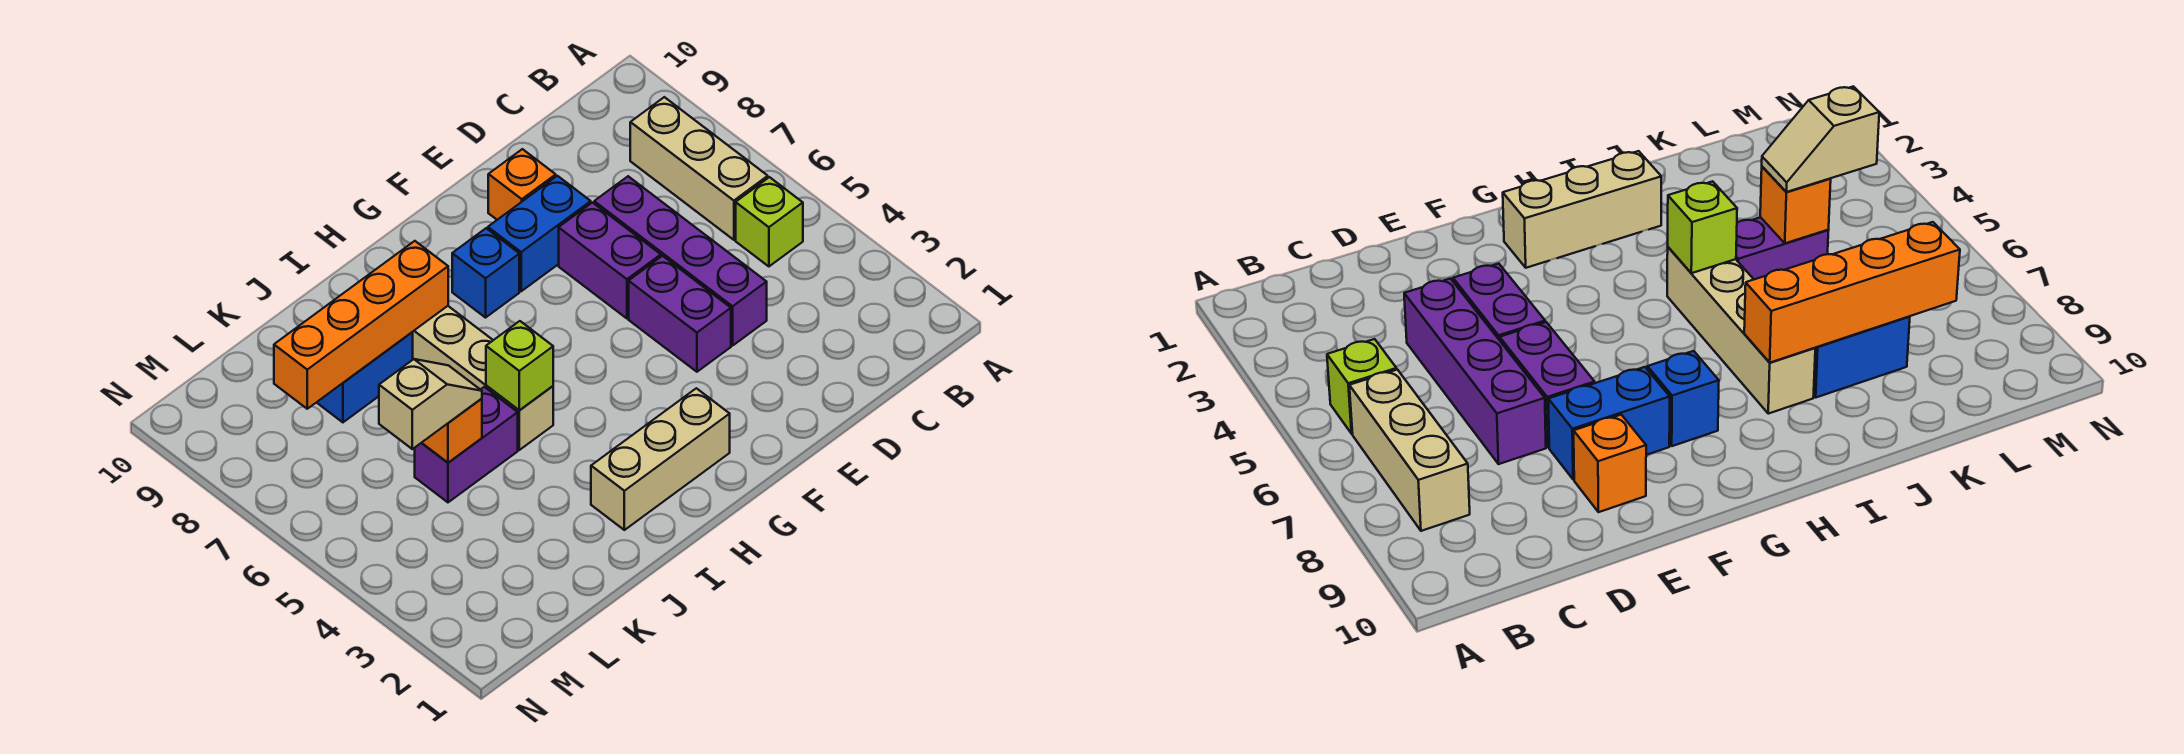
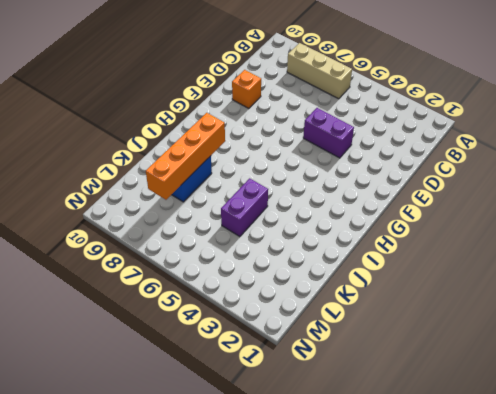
none -> lime 1x1 brick [736,177,803,266]
none -> purple 1x4 brick [594,176,767,346]
none -> purple 1x2 brick [559,203,661,318]

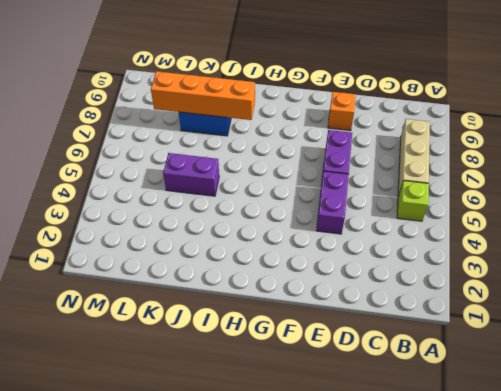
none -> purple 1x4 brick [594,176,767,346]
none -> blue 1x2 brick [488,176,591,291]
none -> tan 1x3 brick [591,388,730,530]

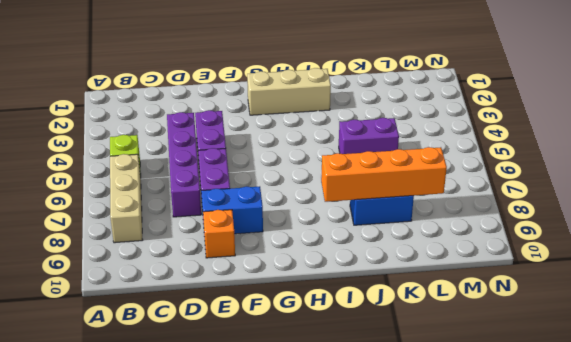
none -> blue 1x1 brick [452,228,519,318]
none -> tan 1x4 brick [413,306,553,450]
none -> lime 1x1 brick [486,321,553,410]

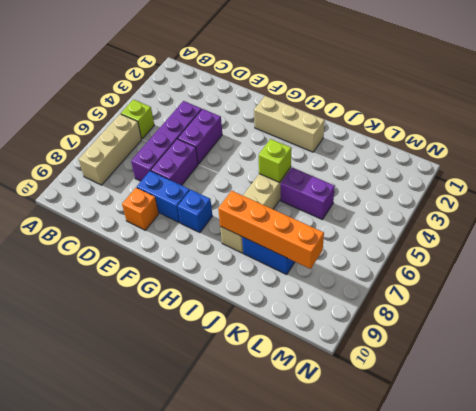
none -> orange 1x1 brick [422,399,482,463]
none -> tan 1x2 slope [379,359,482,449]

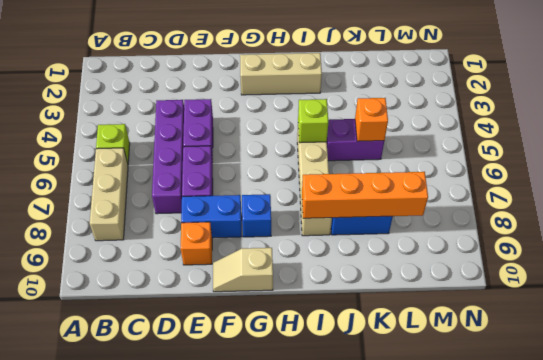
tan 1x2 slope [213,248,273,292] -> tan 1x2 slope moved to [379,359,482,449]

